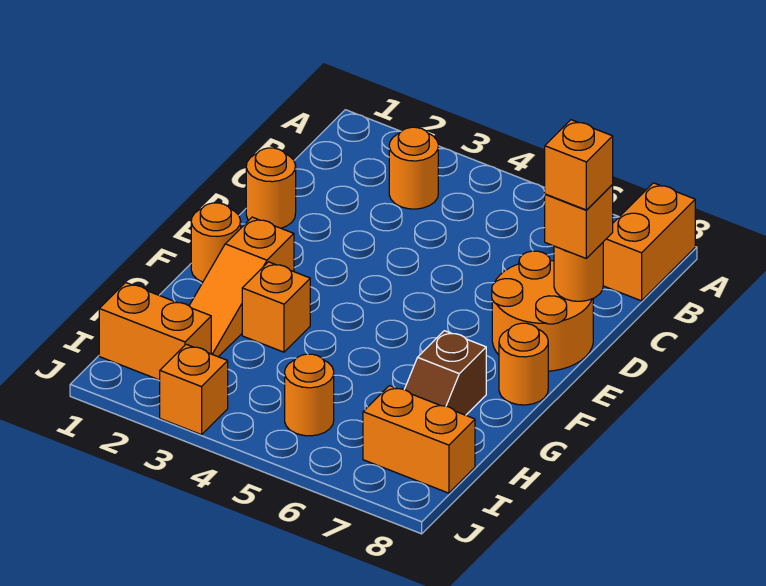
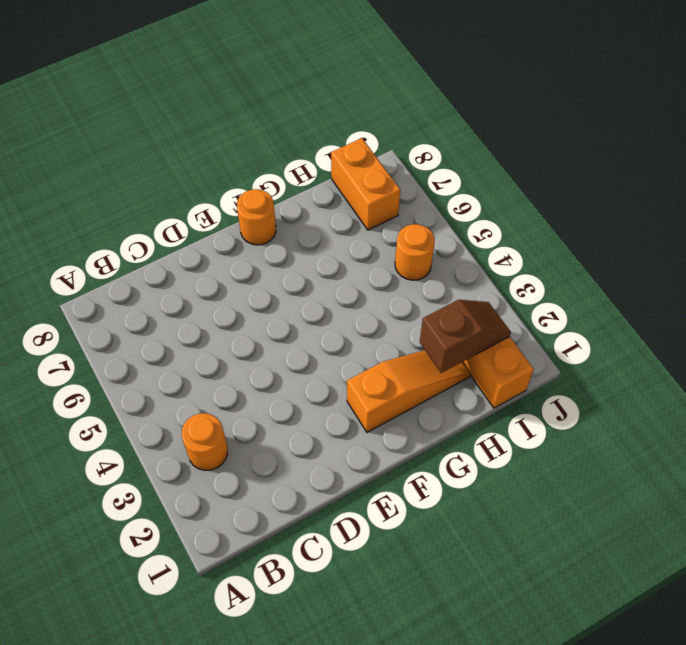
brown 1x2 slope [420,300,511,373] -> brown 1x2 slope moved to [404,331,486,415]
none -> orange 1x2 brick [603,183,695,301]
none -> orange 1x1 round brick [246,148,296,228]
none -> orange 2x2 round brick [492,251,593,371]

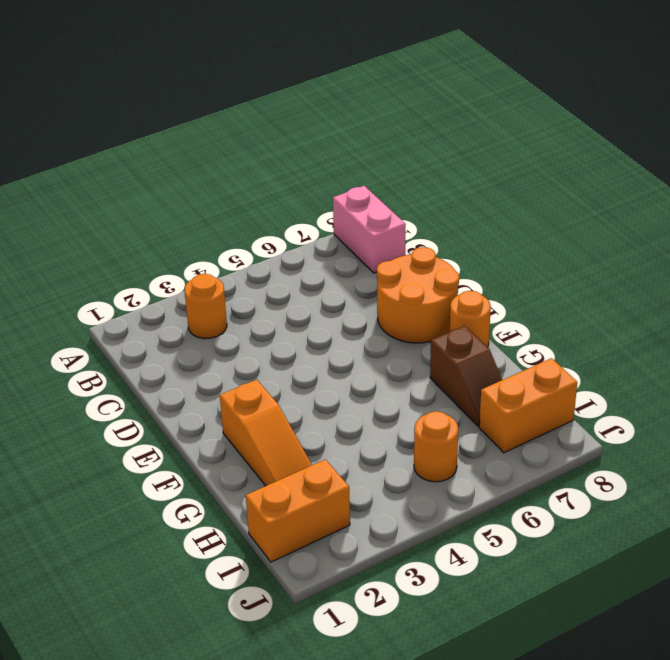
pink 1x2 brick [333,186,406,273] -> orange 1x2 brick [603,183,695,301]
none -> orange 1x1 round brick [246,148,296,228]
none -> orange 1x1 round brick [191,203,241,282]
none -> orange 1x1 brick [242,262,310,352]

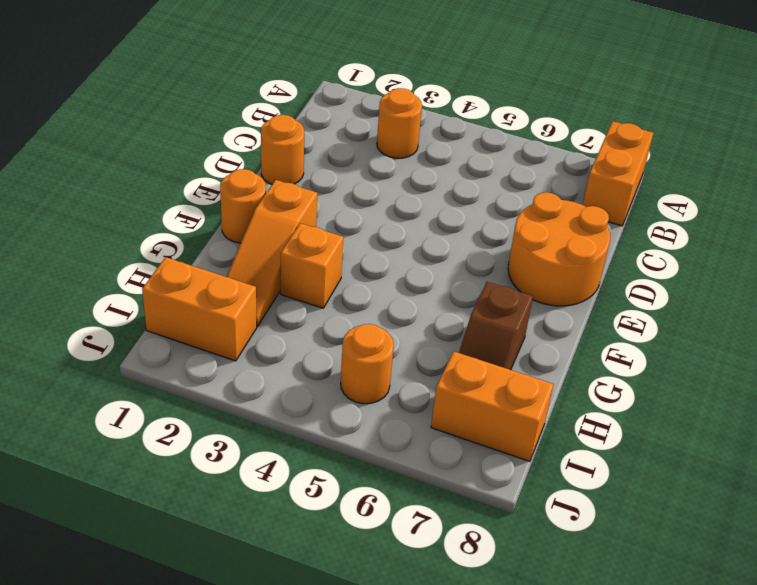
none -> orange 1x1 round brick [499,323,548,405]
none -> orange 1x1 brick [160,344,228,435]
none -> orange 1x1 round brick [554,243,603,301]

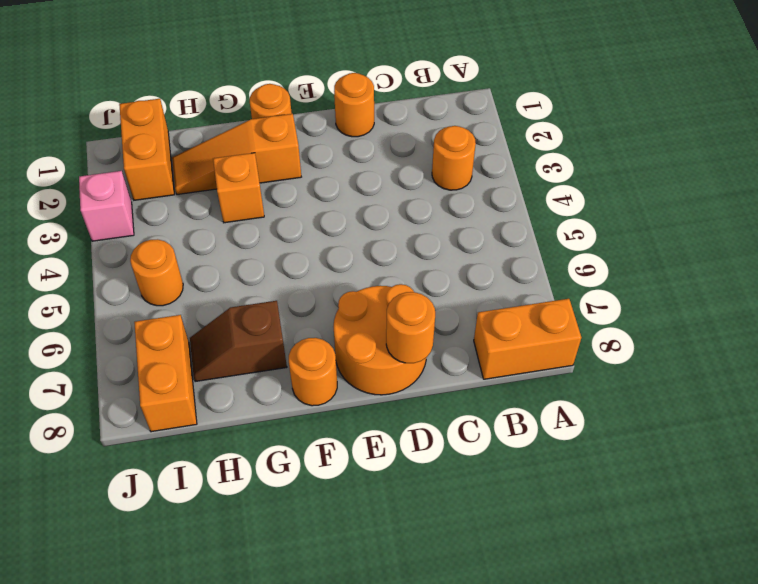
pink 1x1 brick [79,171,134,241] -> orange 1x1 brick [160,344,228,435]
none -> orange 1x1 brick [545,185,613,258]
none -> orange 1x1 brick [545,120,613,210]

